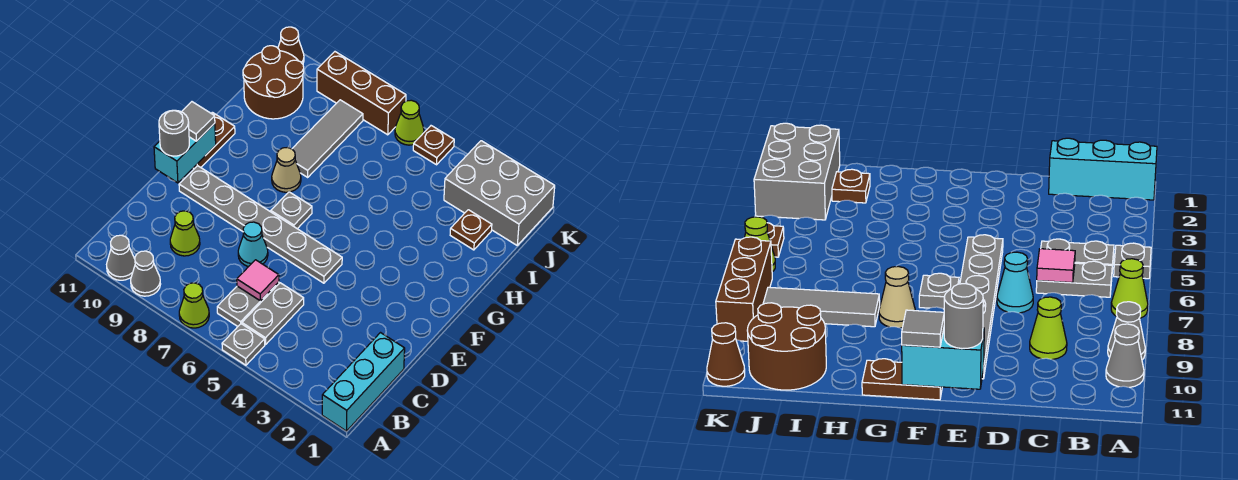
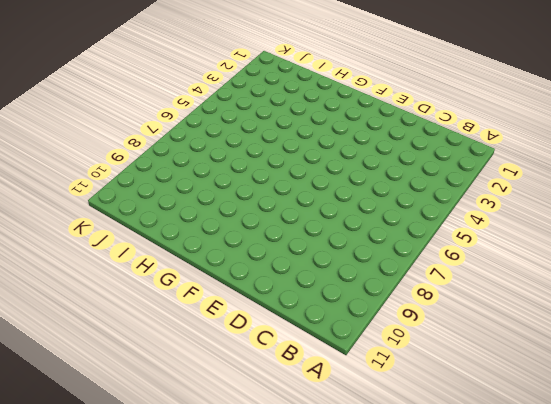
none -> cyan 1x3 brick [322,333,405,431]
none -> grey 1x1 plate [222,324,265,365]
none -> lime 1x1 cone [179,283,209,328]

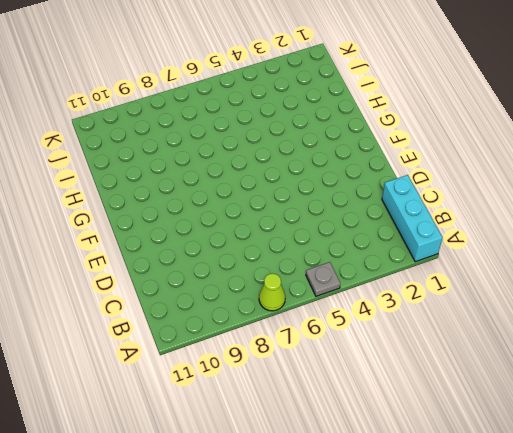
none -> grey 1x1 cone [131,251,161,296]
none -> grey 1x1 cone [107,235,135,280]
none -> grey 1x2 plate [242,283,304,344]

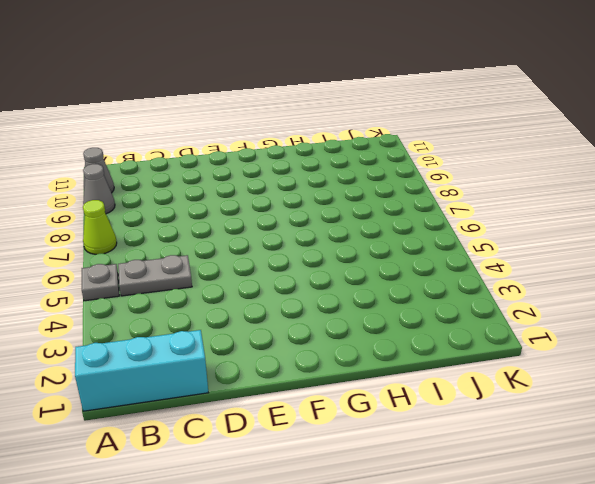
none -> grey 1x2 plate [217,282,279,326]
none -> lime 1x1 cone [170,211,200,256]
none -> cyan 1x1 cone [238,222,268,267]

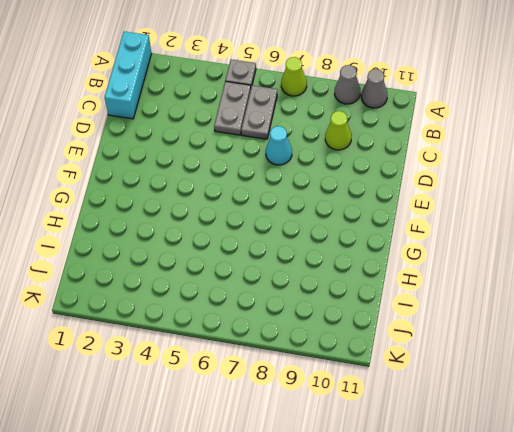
none -> grey 1x6 plate [179,166,342,283]
none -> grey 1x1 plate [271,192,312,229]
none -> brown 1x2 plate [194,112,235,169]

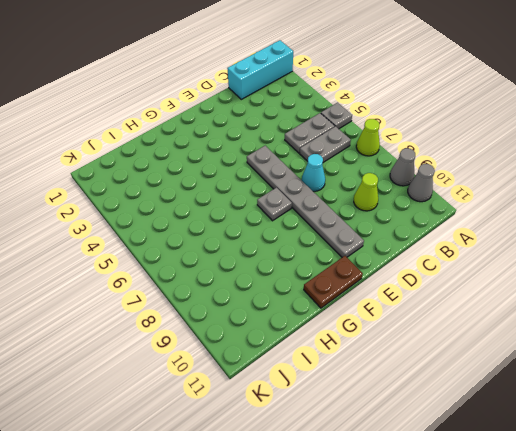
none -> tan 1x1 cone [272,147,301,192]
none -> grey 1x3 tile [292,100,363,177]
none -> brown 1x1 plate [450,210,492,250]

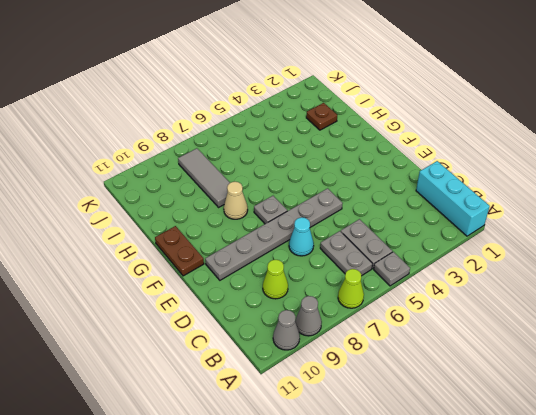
none -> brown 2x2 round brick [243,46,304,119]
none -> grey 2x3 brick [444,141,555,245]
none -> brown 1x1 plate [413,126,454,165]

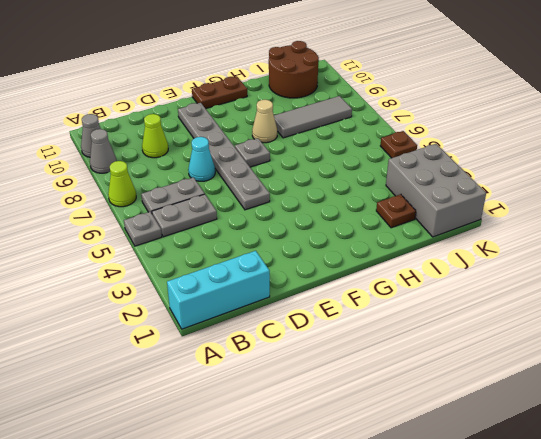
none -> lime 1x1 cone [395,100,424,145]
none -> brown 1x3 brick [317,52,406,135]
none -> brown 1x1 cone [278,27,304,64]

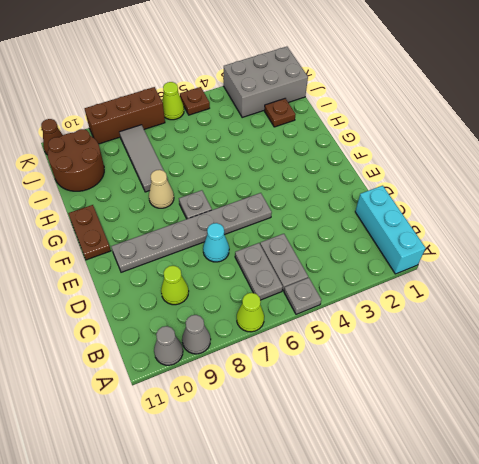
none -> pink 1x1 tile [237,260,279,301]
none -> cyan 1x2 brick [154,123,216,183]
none -> grey 1x1 round brick [159,110,189,156]

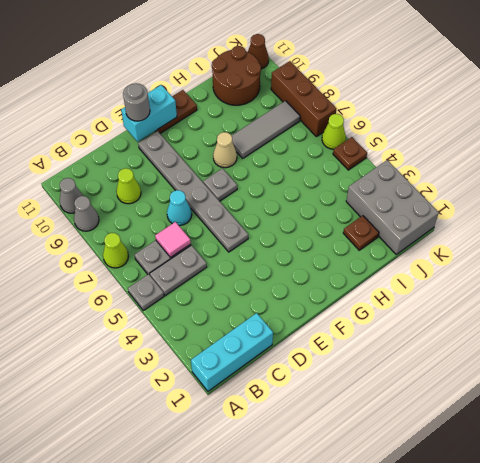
none -> grey 1x1 tile [182,102,215,141]

